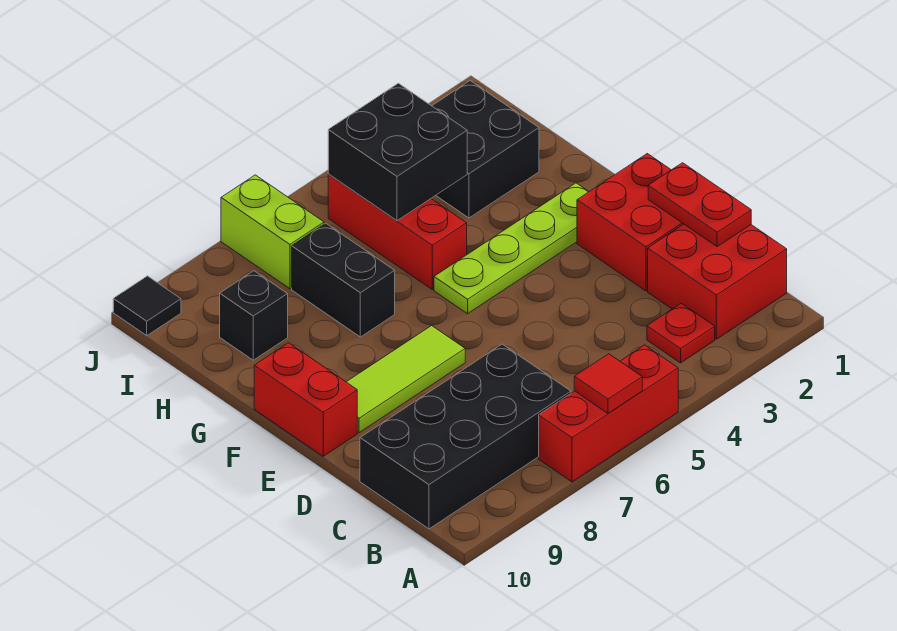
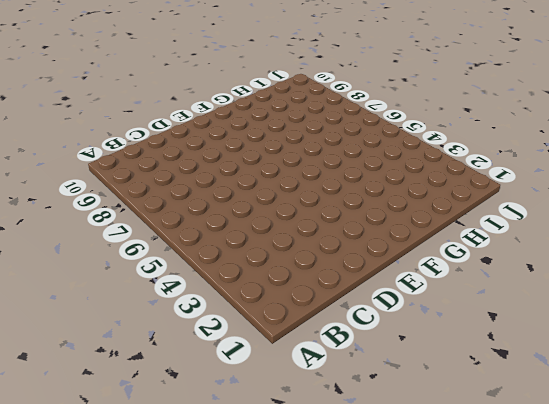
none -> red 1x3 brick [539,345,678,482]
none -> red 2x2 brick [648,224,787,339]
none -> red 1x1 plate [647,303,715,363]

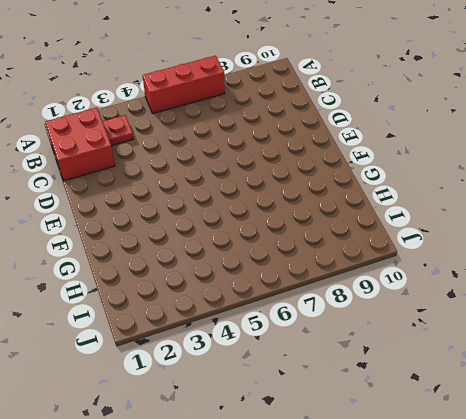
none -> black 2x4 brick [360,344,571,529]
none -> red 2x2 brick [577,154,683,291]
none -> lime 1x3 tile [347,326,465,433]

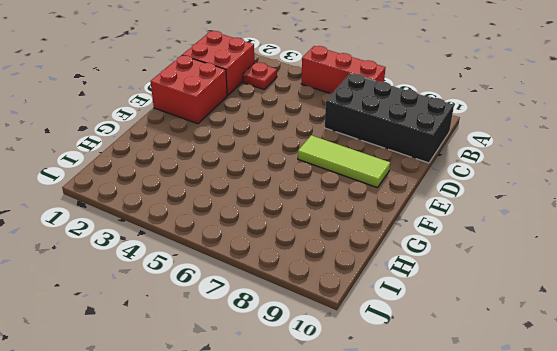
none -> red 1x2 brick [254,343,357,456]
none -> lime 1x4 plate [434,183,589,314]
none -> red 1x3 brick [328,174,467,289]

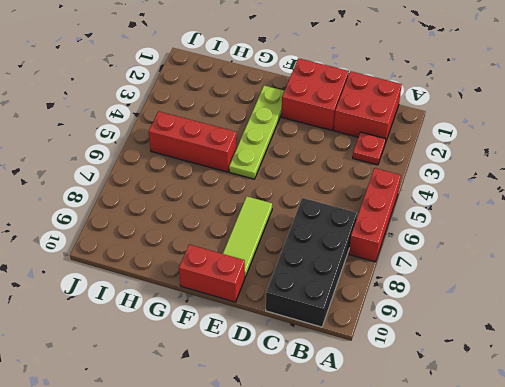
none -> black 1x2 brick [292,223,395,337]
none -> black 2x2 brick [432,81,539,218]
none -> black 1x1 brick [220,271,288,360]

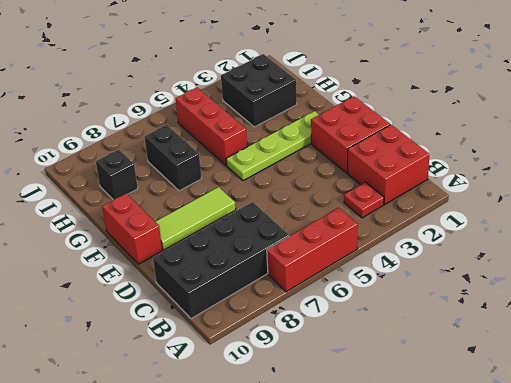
none -> lime 1x2 brick [221,175,324,289]
none -> black 1x1 tile [113,276,181,336]
none -> red 1x1 tile [574,354,642,413]

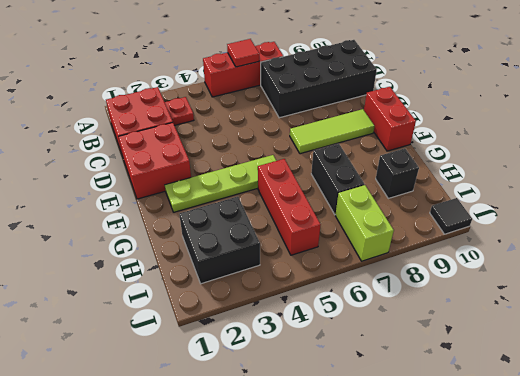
none -> red 1x2 plate [648,163,751,247]
none -> black 2x2 brick [328,83,467,221]

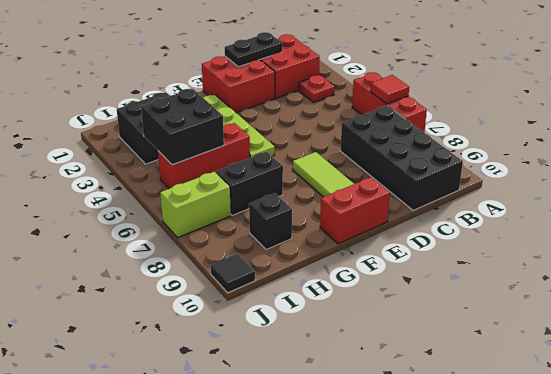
black 1x2 plate [225,32,283,67] -> red 1x2 plate [648,163,751,247]

